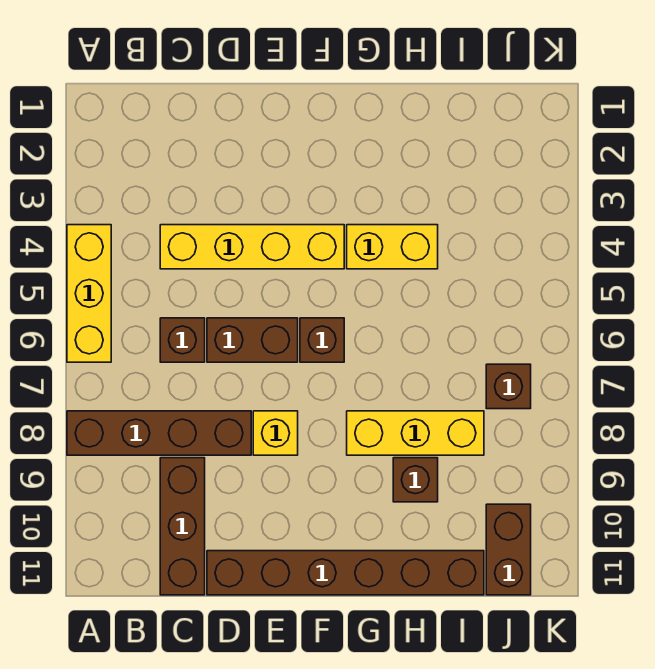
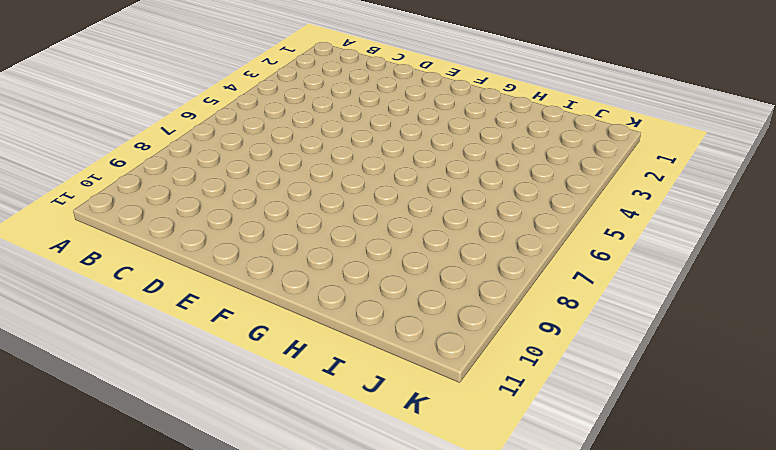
none -> yellow 1x3 brick [67,225,111,362]
none -> brown 1x4 brick [67,411,251,455]
none -> yellow 1x4 brick [160,225,344,269]

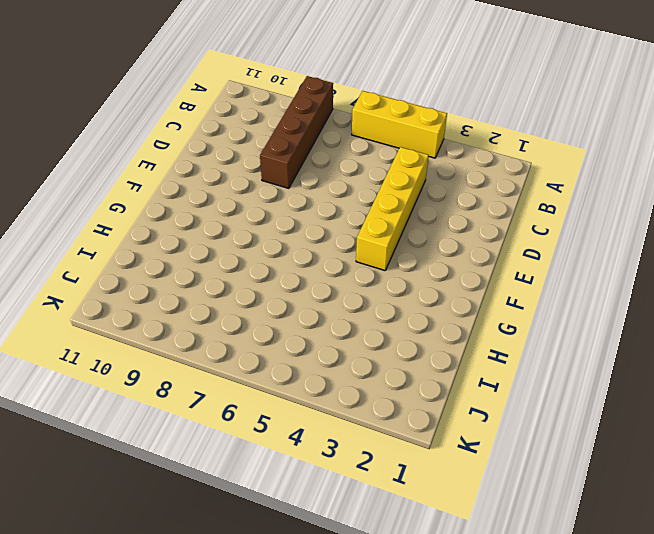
none -> brown 1x1 brick [160,318,205,362]
none -> brown 1x3 brick [160,458,205,595]
none -> brown 1x2 brick [207,318,298,362]

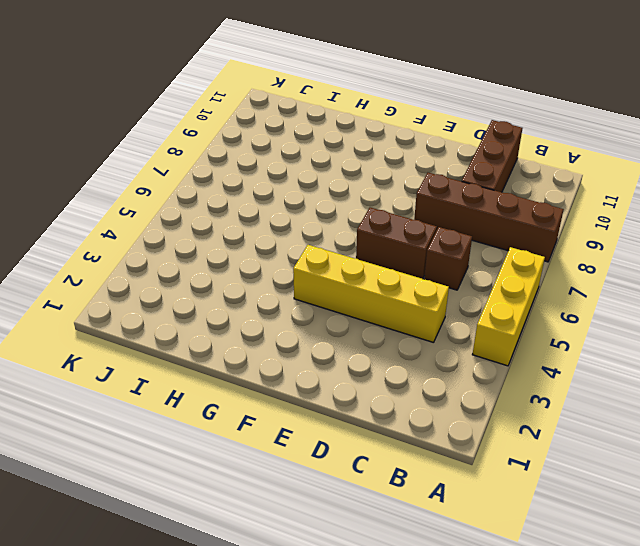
none -> brown 1x6 brick [207,551,484,595]
none -> yellow 1x1 brick [253,411,298,455]
none -> brown 1x1 brick [300,318,344,362]

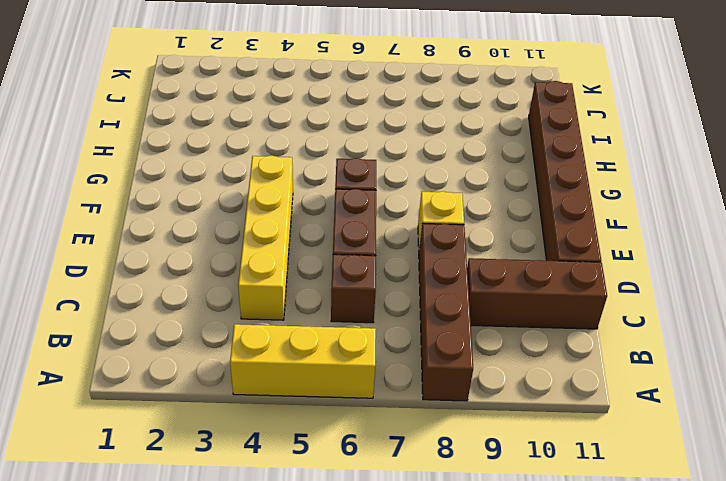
none -> yellow 1x2 brick [347,225,438,269]
none -> yellow 1x3 brick [347,411,484,455]
none -> brown 1x1 brick [393,458,438,502]

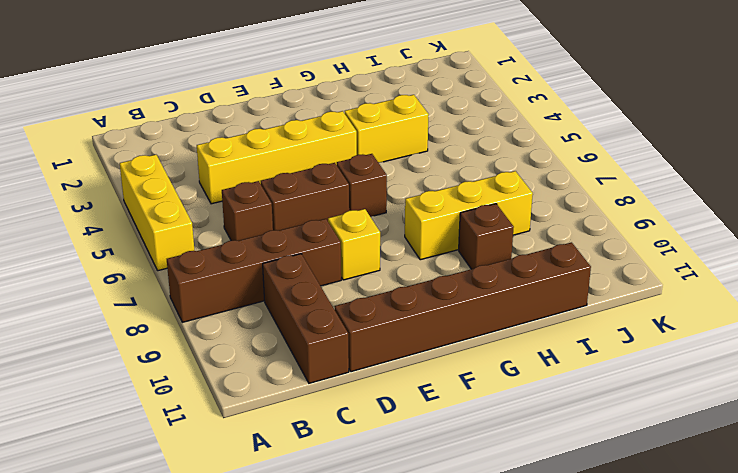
none -> brown 1x1 brick [486,364,531,409]
none -> brown 1x2 brick [486,504,531,595]

